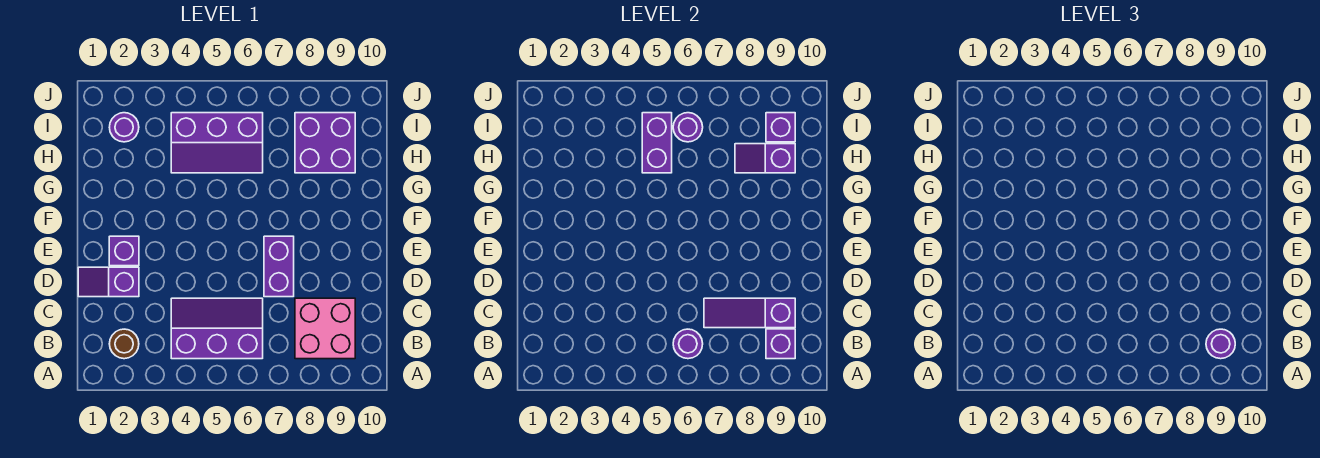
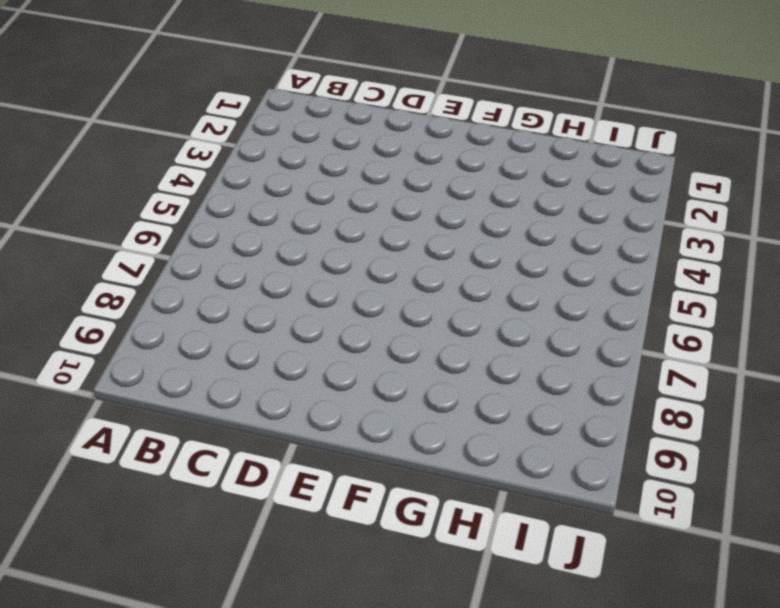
none -> brown 1x1 round brick [109,329,139,359]
none -> purple 2x3 slope [171,298,263,359]
none -> pink 2x2 brick [295,298,355,359]

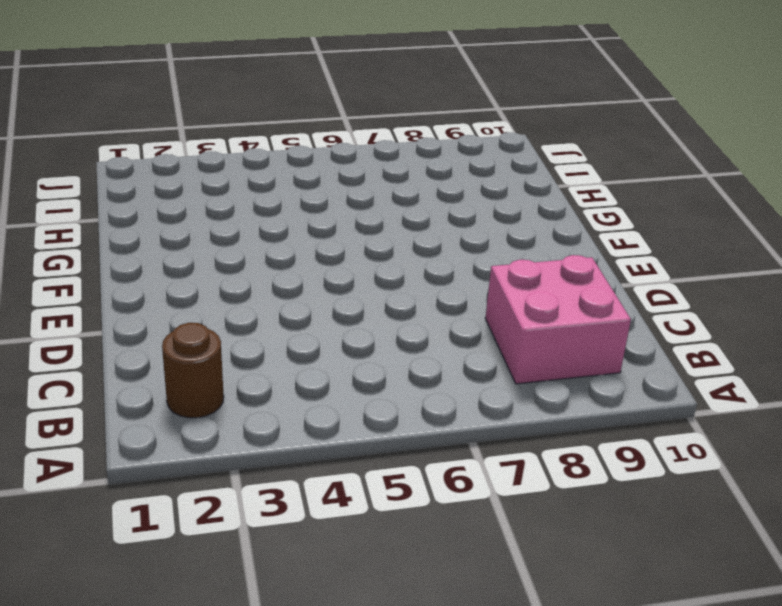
none -> purple 2x3 slope [171,298,263,359]
none -> purple 1x2 slope [78,267,139,297]
none -> purple 1x2 brick [264,236,294,297]

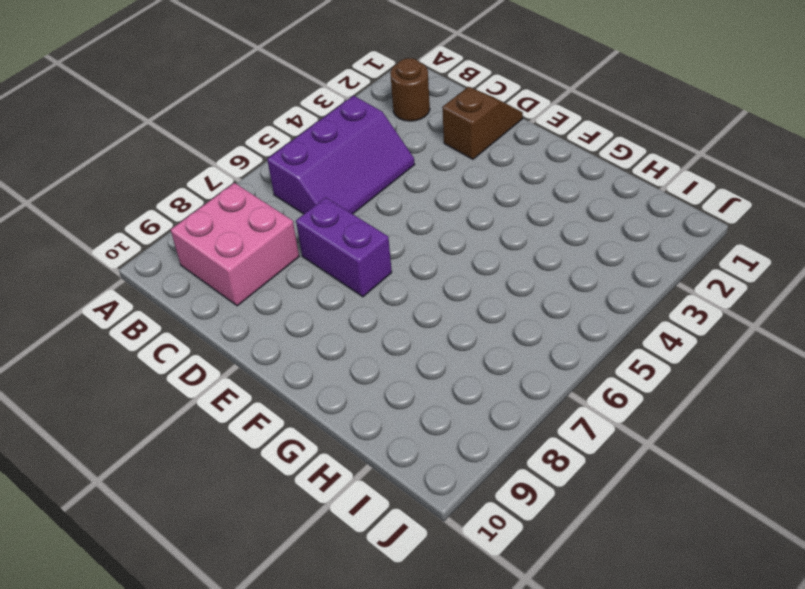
brown 1x2 slope [442,87,523,159] -> purple 1x2 slope [78,267,139,297]
none -> purple 1x1 brick [109,236,139,266]
none -> purple 2x3 slope [171,113,263,173]
none -> purple 2x2 brick [295,113,355,173]

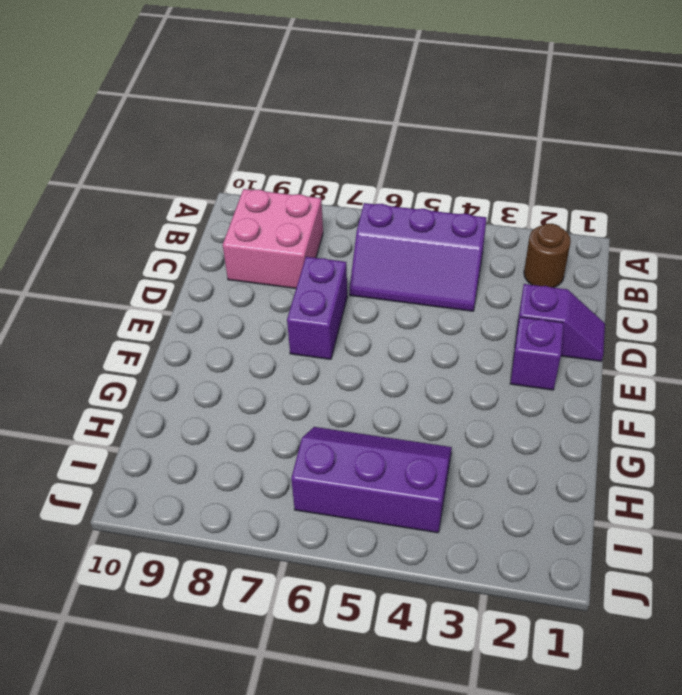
none -> purple 2x2 brick [295,113,355,173]
none -> purple 1x1 round brick [109,113,139,142]
none -> purple 1x1 round brick [673,329,703,359]

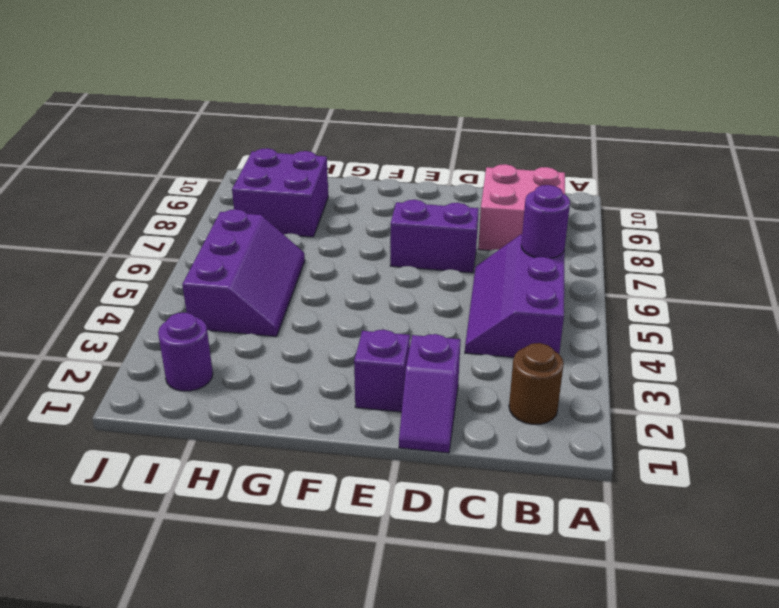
none -> purple 1x1 brick [766,329,795,359]
none -> purple 1x3 slope [704,298,795,328]
none -> purple 1x2 brick [642,113,672,173]

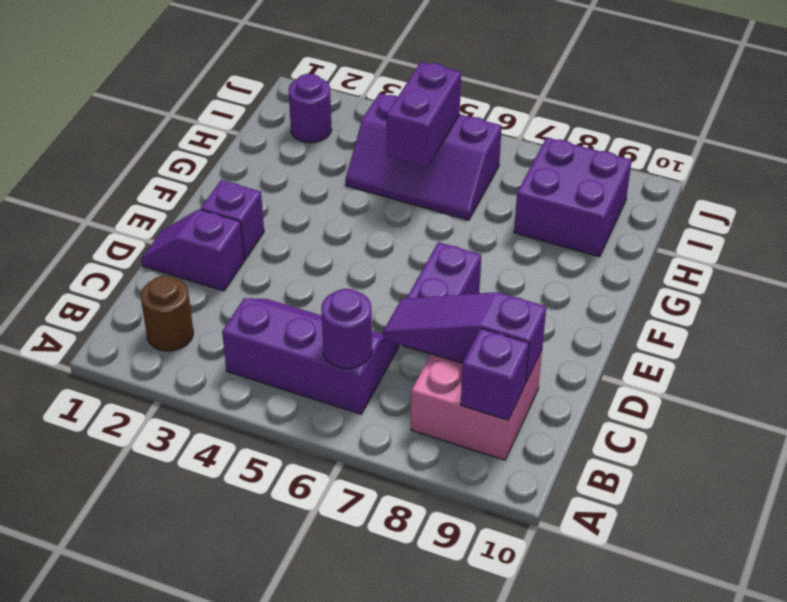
none -> purple 1x2 slope [735,144,795,173]
none -> purple 1x1 round brick [673,113,703,142]
none -> purple 1x1 brick [766,113,795,142]

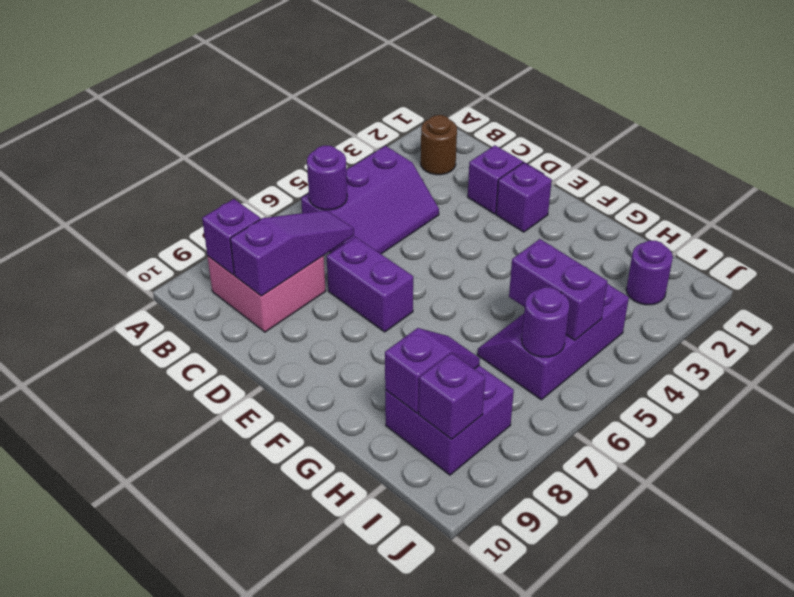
none -> purple 1x1 round brick [1206,329,1235,359]

